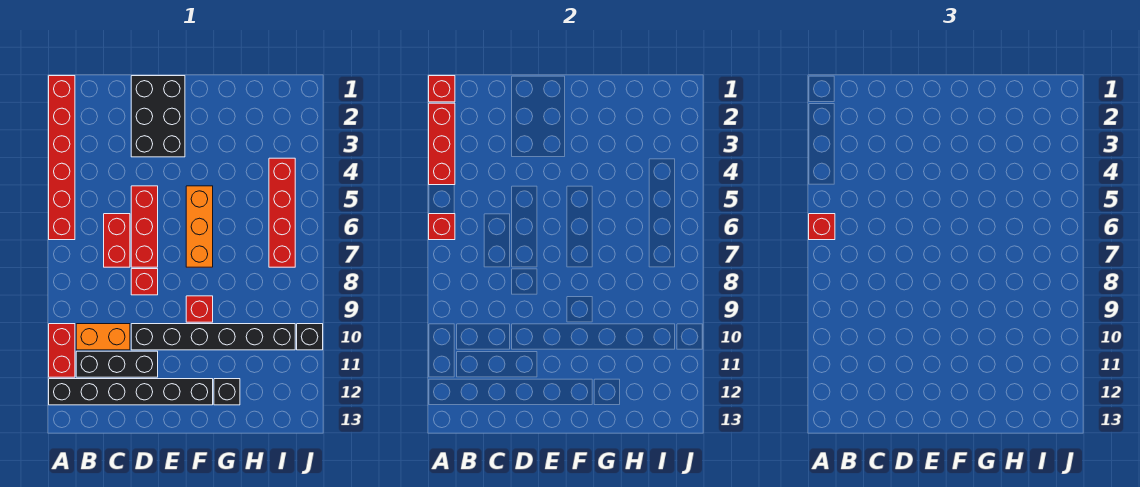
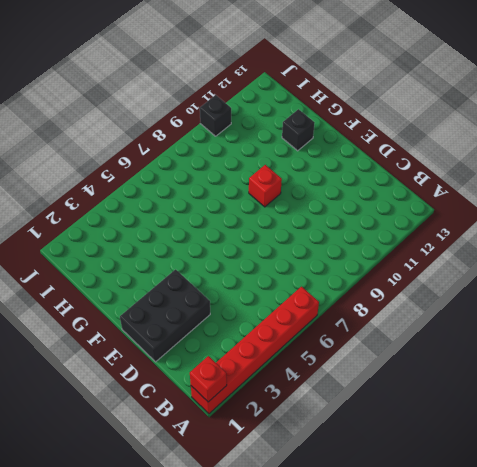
none -> red 1x2 brick [49,324,75,377]
none -> black 1x6 brick [49,379,213,405]
none -> orange 1x2 brick [76,324,130,350]

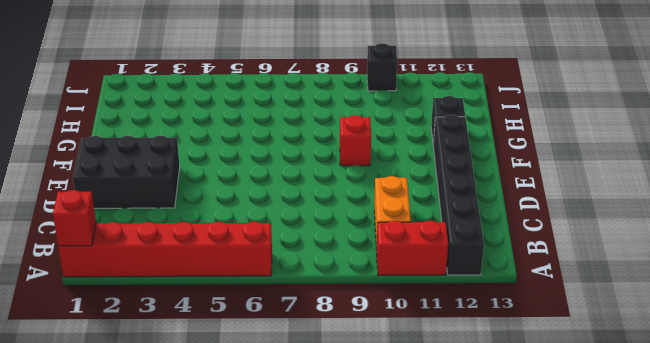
none -> black 1x3 brick [76,351,158,377]
none -> red 1x2 brick [104,214,130,267]
none -> red 1x3 brick [131,186,158,267]

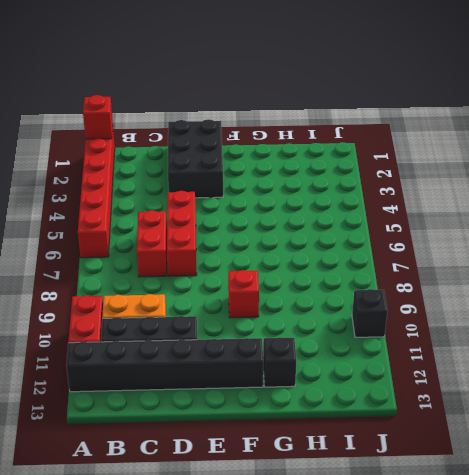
none -> red 1x1 brick [131,269,158,295]
none -> black 1x6 brick [131,324,295,350]
none -> orange 1x3 brick [186,186,213,267]

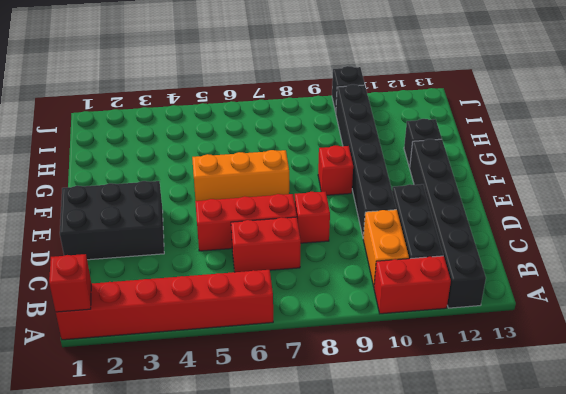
none -> red 1x4 brick [269,158,295,267]
none -> red 1x3 brick [429,103,455,185]
none -> red 1x1 brick [429,214,455,240]

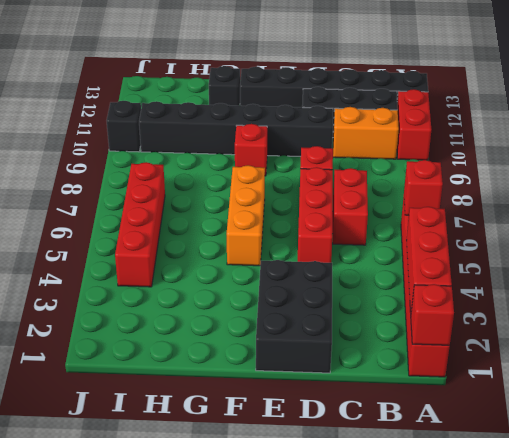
none -> red 1x1 brick [809,214,835,240]

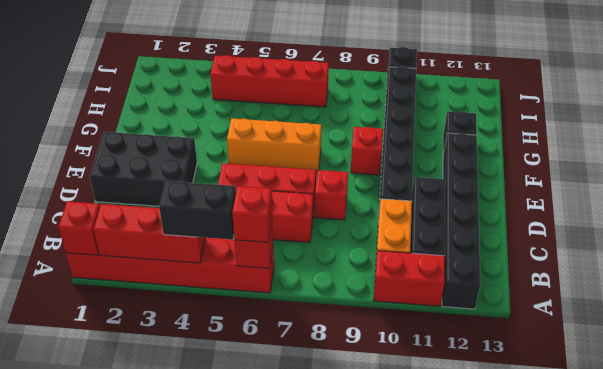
black 1x2 brick [159,181,236,240] -> none

